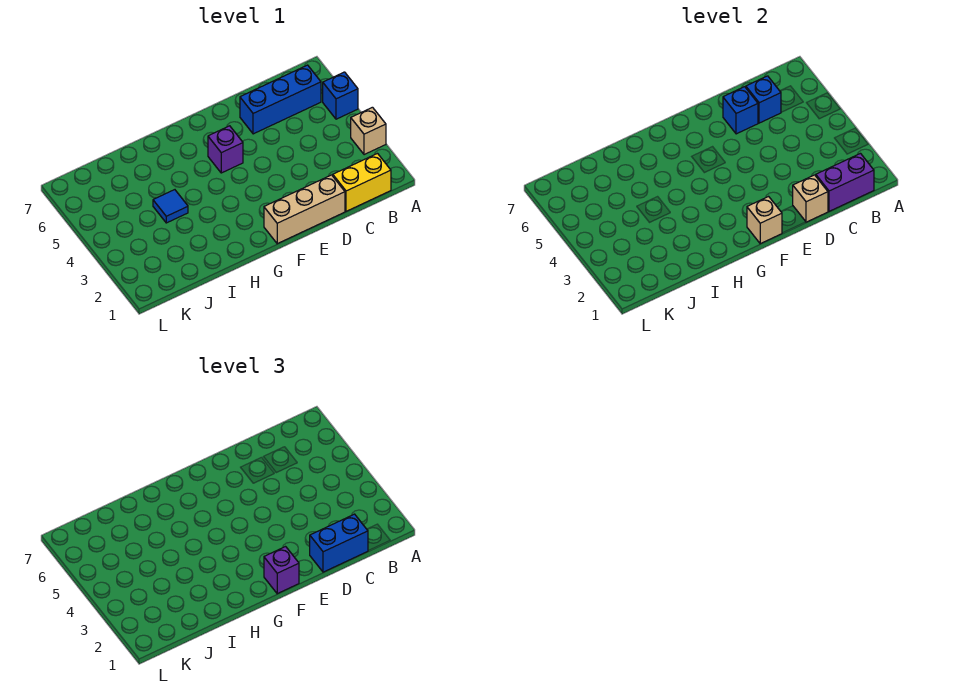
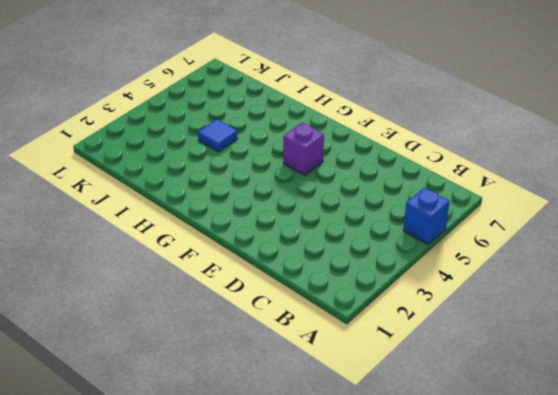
none -> tan 1x1 brick [351,107,386,155]
none -> yellow 1x2 brick [333,154,391,211]
none -> blue 1x3 brick [240,65,321,134]

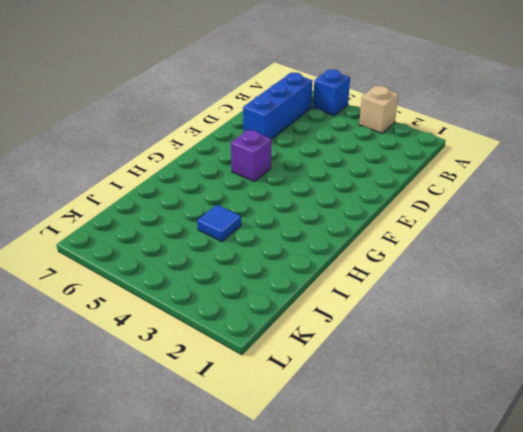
none -> yellow 1x2 brick [333,154,391,211]
none -> tan 1x3 brick [264,175,345,244]
none -> purple 1x2 brick [816,154,874,211]

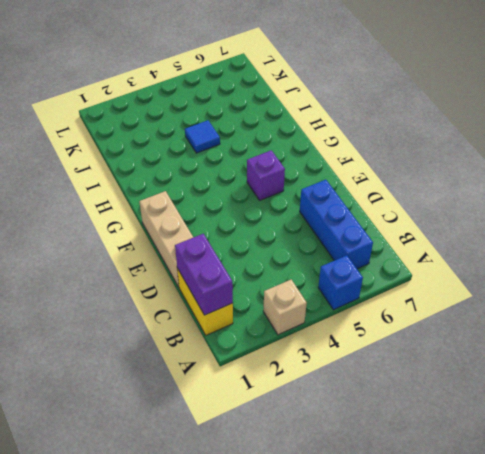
none -> blue 1x1 brick [746,76,781,123]
none -> tan 1x1 brick [793,175,828,222]
none -> blue 1x1 brick [723,87,758,134]

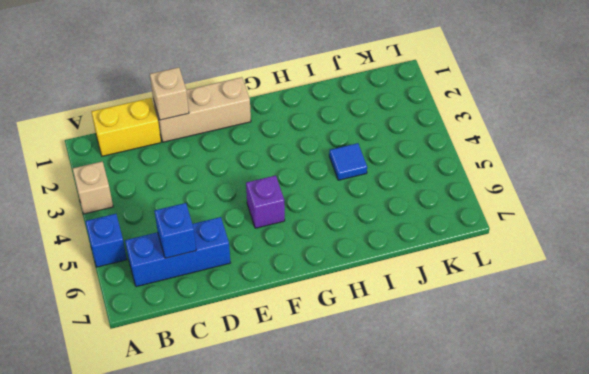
none -> purple 1x2 brick [816,154,874,211]
none -> blue 1x1 brick [723,87,758,134]
none -> tan 1x1 brick [747,197,782,244]

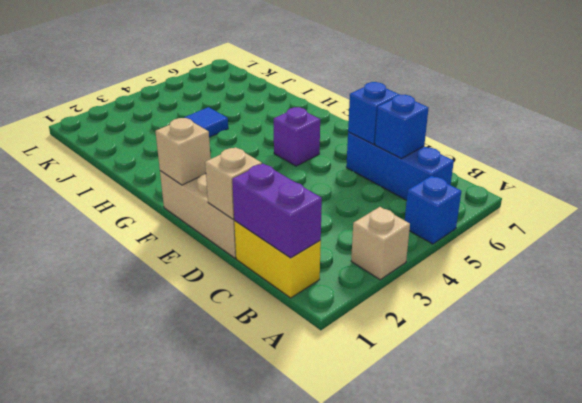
none -> blue 1x2 brick [310,514,368,572]
none -> purple 1x1 brick [264,547,299,594]

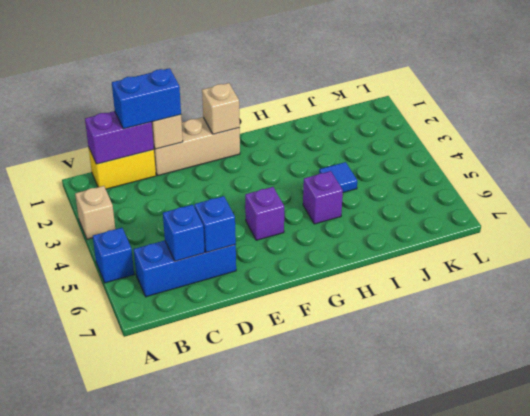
purple 1x1 brick [303,171,343,224] -> purple 1x1 brick moved to [264,547,299,594]

